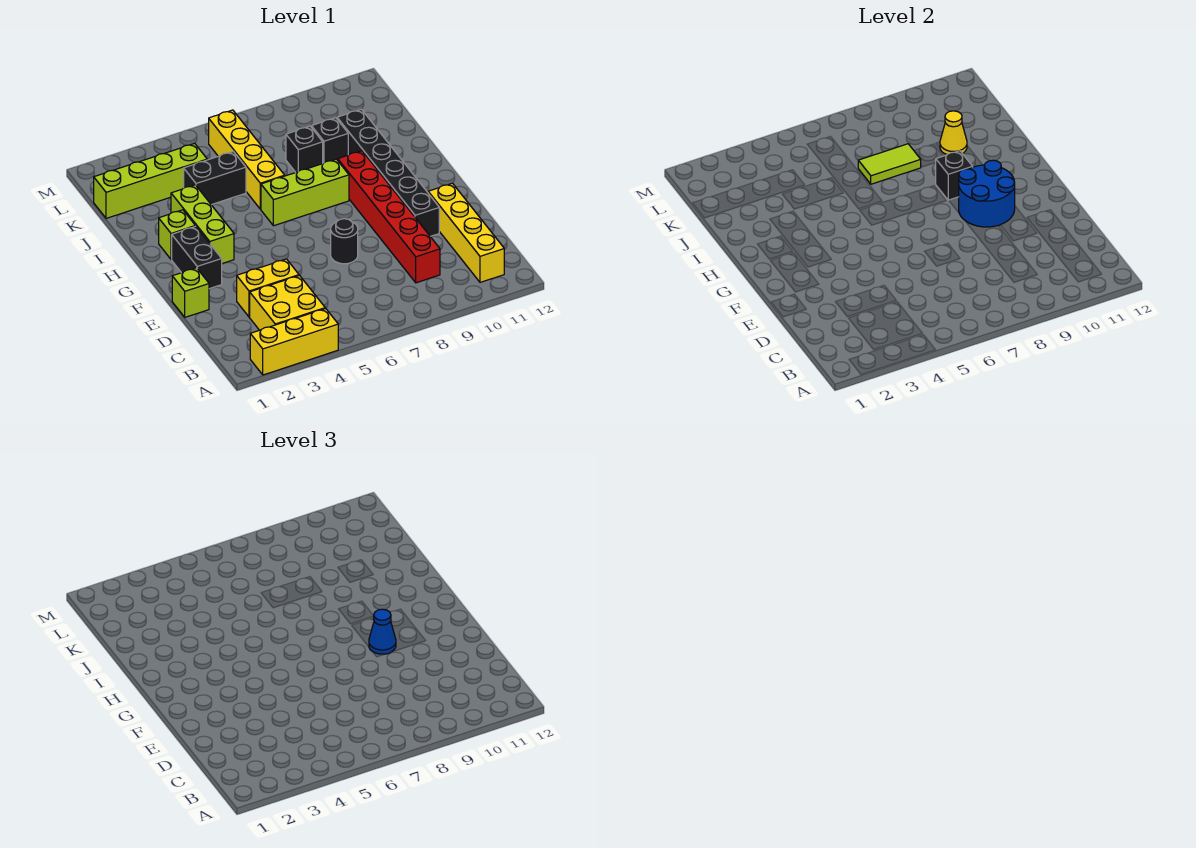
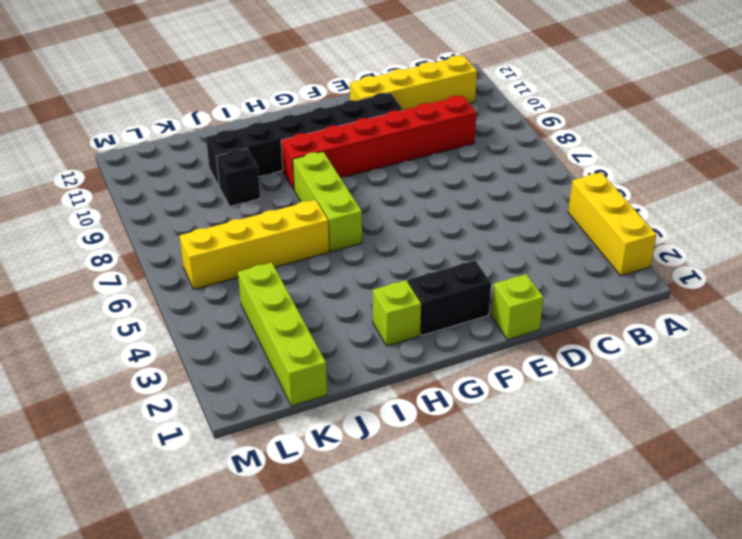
none -> yellow 2x2 brick [250,275,325,330]
none -> yellow 1x2 brick [237,259,299,317]
none -> black 1x1 round brick [331,219,358,264]

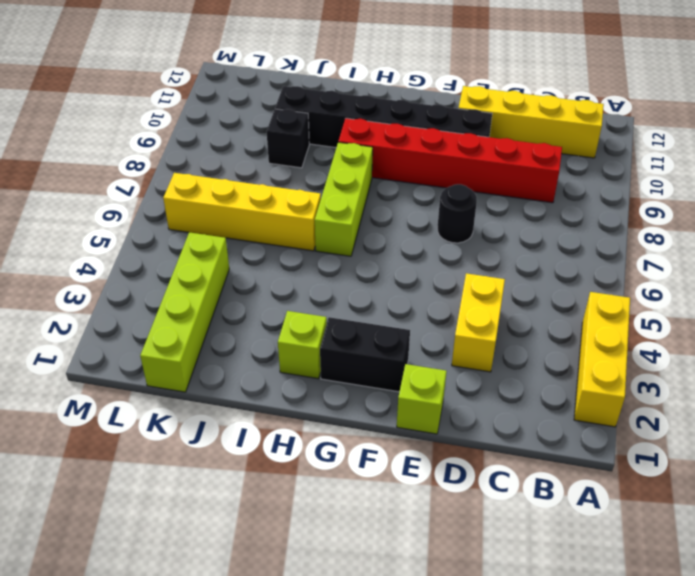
none -> yellow 2x2 brick [250,275,325,330]
none -> lime 1x3 brick [171,185,234,263]
none -> black 1x2 brick [184,152,246,205]

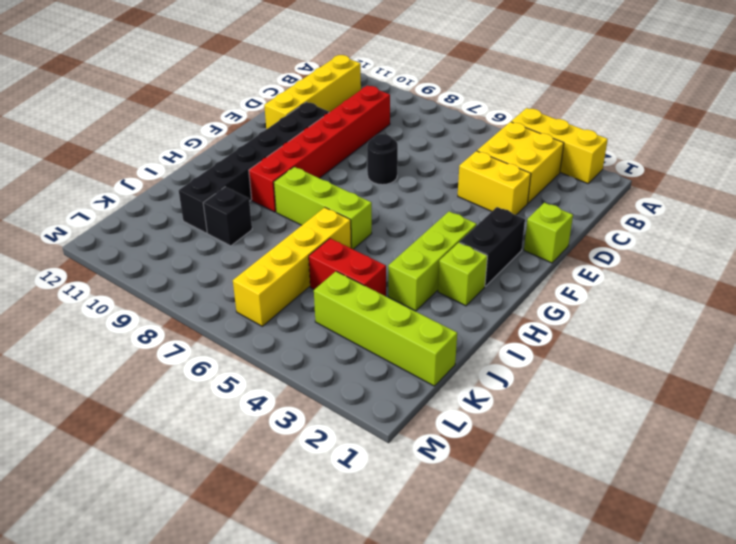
red 1x2 brick [309,238,386,296] -> black 1x2 brick [184,152,246,205]
none -> black 1x1 brick [286,126,323,172]
none -> blue 2x2 round brick [959,160,1015,227]
none -> black 1x1 brick [935,151,973,200]

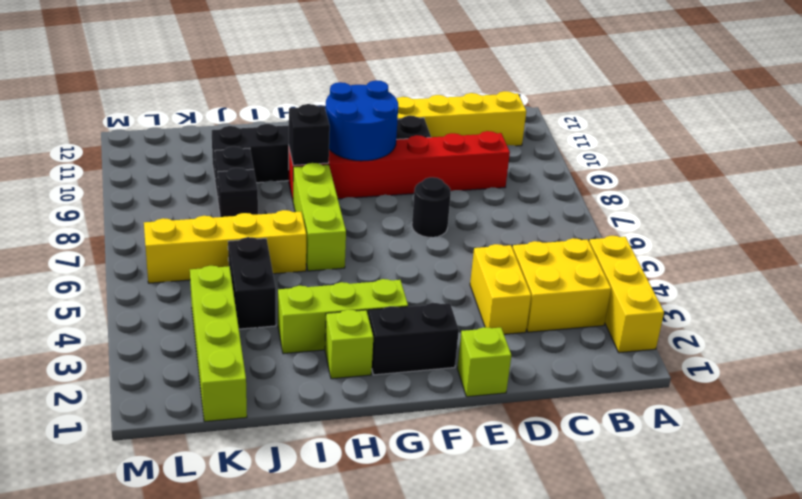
none -> lime 1x2 tile [858,144,921,184]
none -> yellow 1x1 cone [940,111,967,154]
none -> blue 1x1 cone [369,609,396,654]

